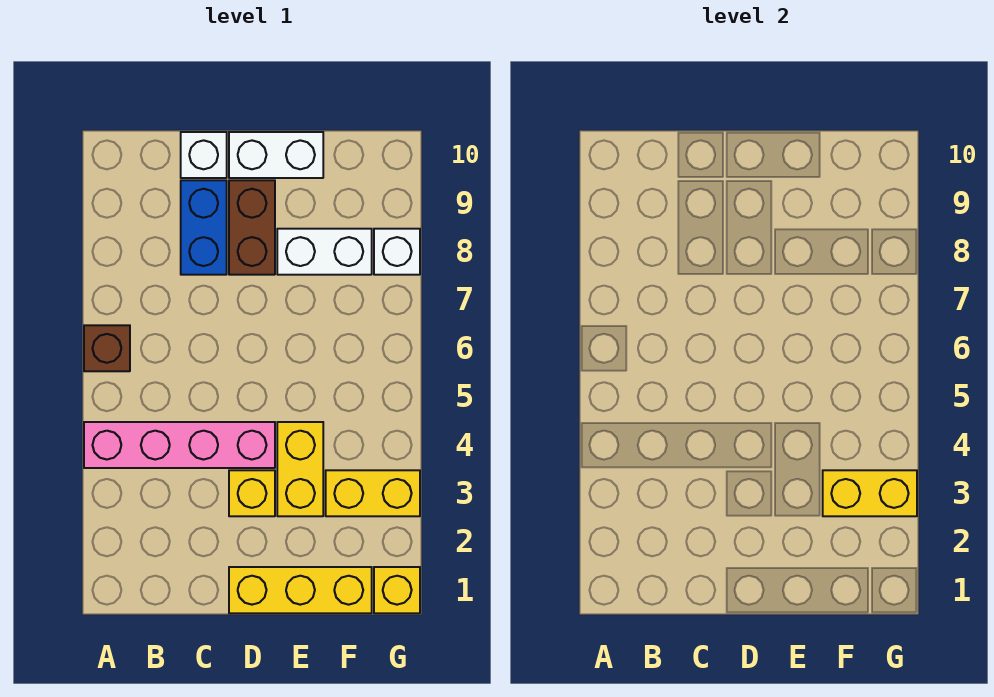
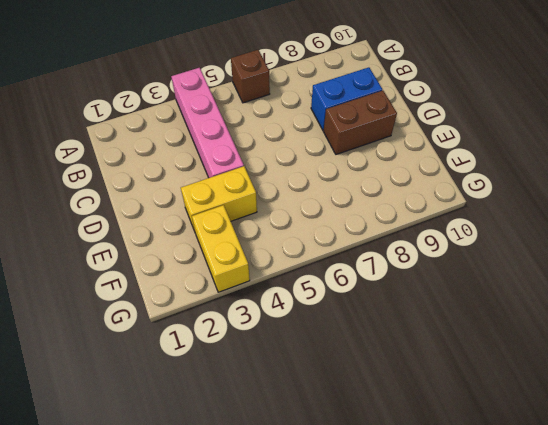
none -> white 1x1 brick [181,132,227,178]
none -> yellow 1x3 brick [229,567,372,613]
none -> yellow 1x1 brick [229,470,275,516]

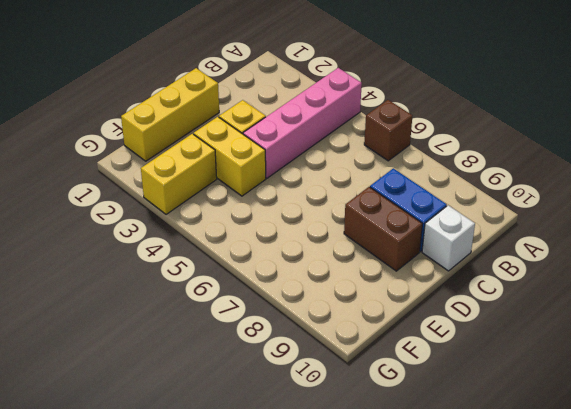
none -> white 1x2 brick [229,132,323,178]
none -> white 1x2 brick [277,229,372,275]
none -> yellow 1x1 brick [374,567,420,613]

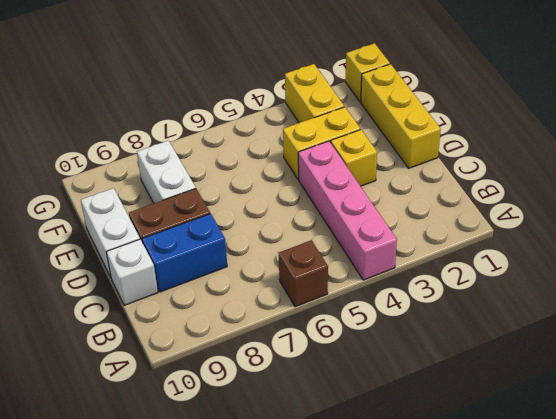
none -> white 1x1 brick [374,229,420,275]
none -> yellow 1x2 brick [823,470,917,516]

